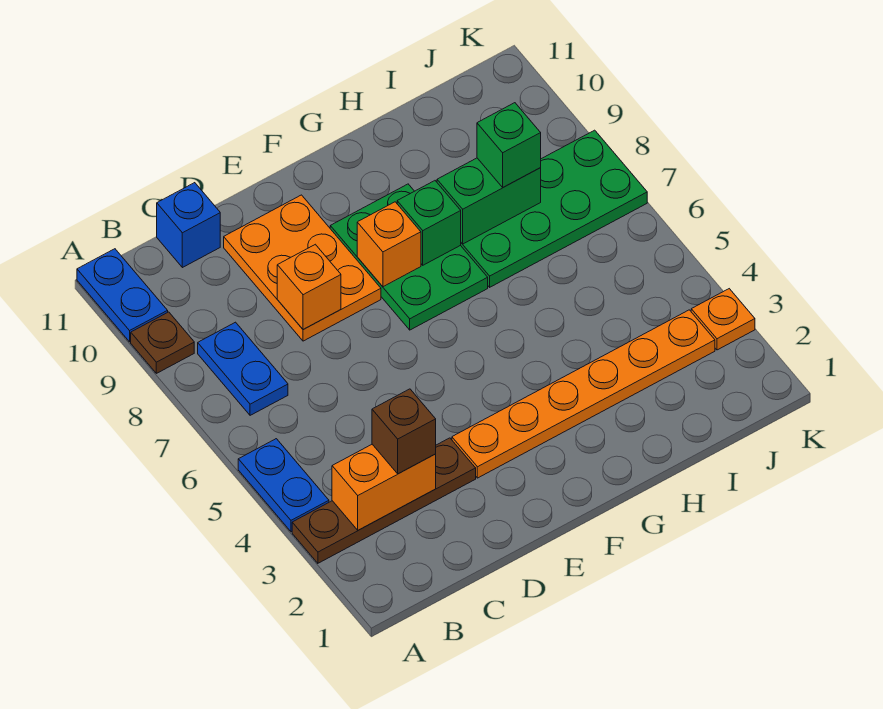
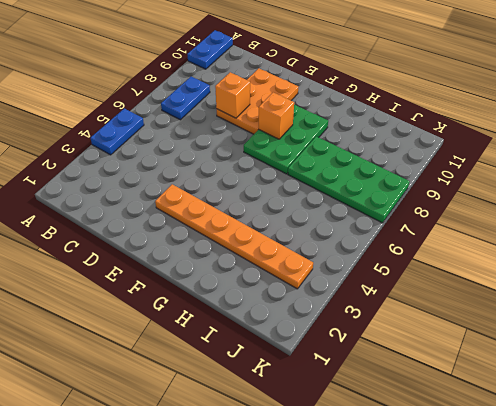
none -> brown 1x4 plate [292,438,476,563]
none -> brown 1x1 plate [131,312,194,373]
none -> blue 1x1 brick [157,183,220,268]

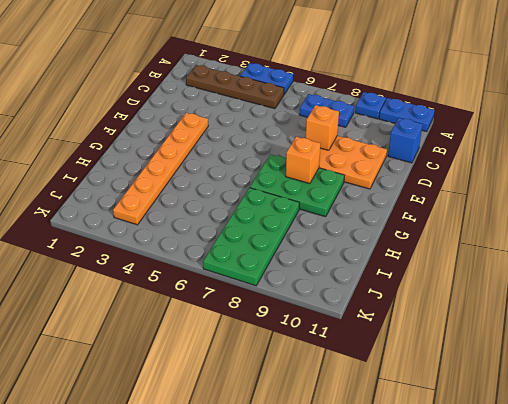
blue 1x1 plate [355,92,386,119] -> brown 1x1 plate [131,312,194,373]
brown 1x4 plate [186,65,284,109] -> brown 1x4 plate turned to [292,438,476,563]
none -> orange 1x1 plate [691,289,755,350]
none -> orange 1x2 brick [332,444,436,530]
none -> green 1x1 brick [397,181,461,265]

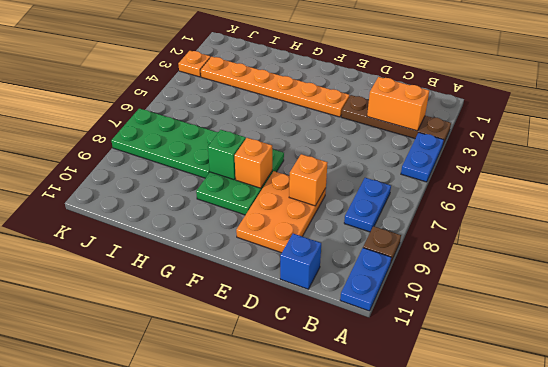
none -> green 1x2 brick [437,158,541,244]
none -> brown 1x1 brick [372,389,436,474]
none -> green 1x1 brick [477,103,541,187]

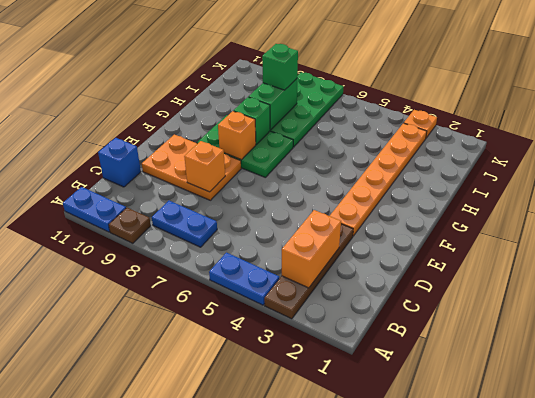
none -> brown 1x1 brick [372,389,436,474]

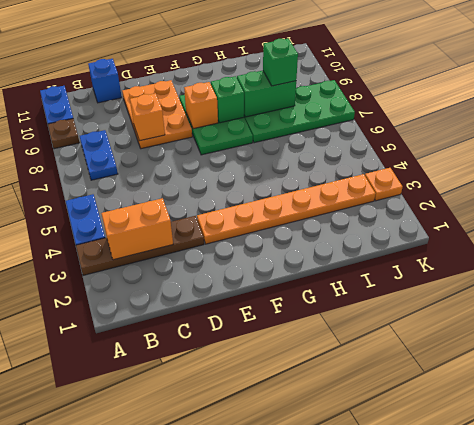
none -> brown 1x1 brick [372,389,436,474]

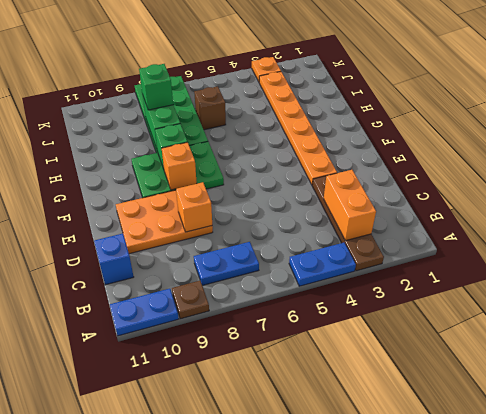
brown 1x1 brick [194,86,226,130] -> brown 1x1 brick moved to [372,389,436,474]

